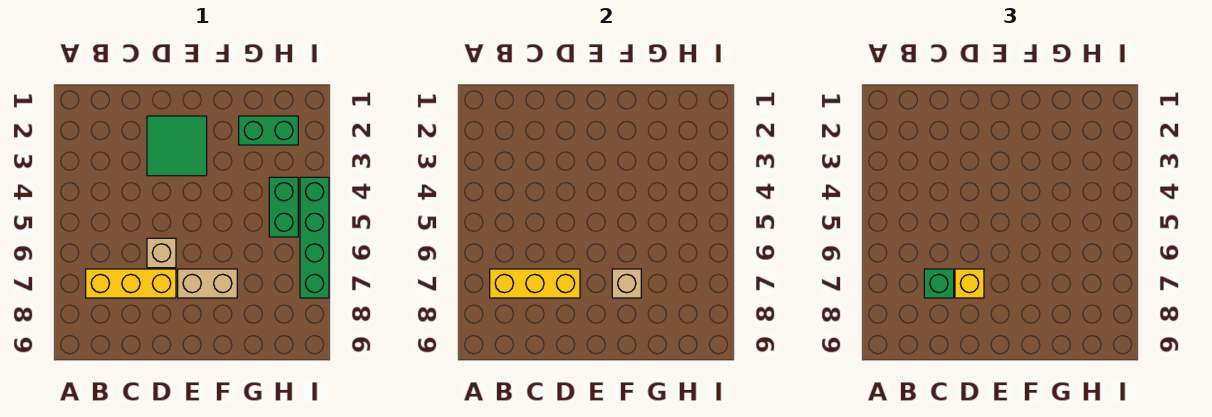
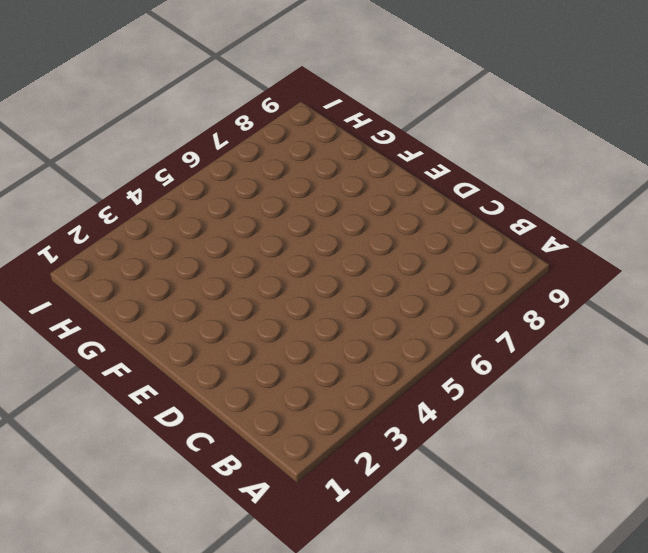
none -> yellow 1x3 brick [86,269,176,298]
none -> green 2x2 tile [147,116,207,176]

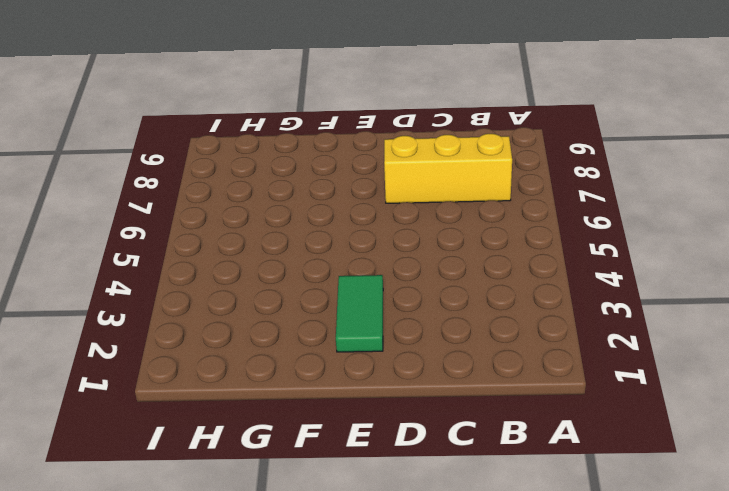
green 1x2 tile [336,275,383,352] -> green 2x2 tile [147,116,207,176]
none -> tan 1x1 brick [147,238,176,268]
none -> tan 1x2 brick [178,269,237,298]

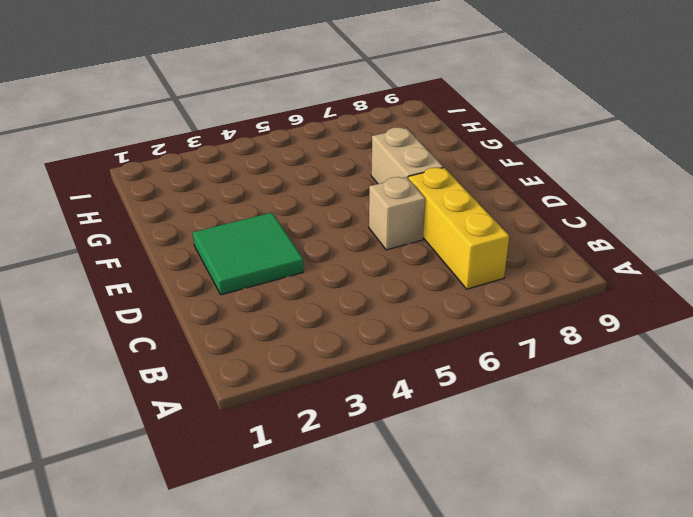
none -> green 1x2 brick [239,116,298,145]
none -> green 1x2 brick [269,177,298,237]

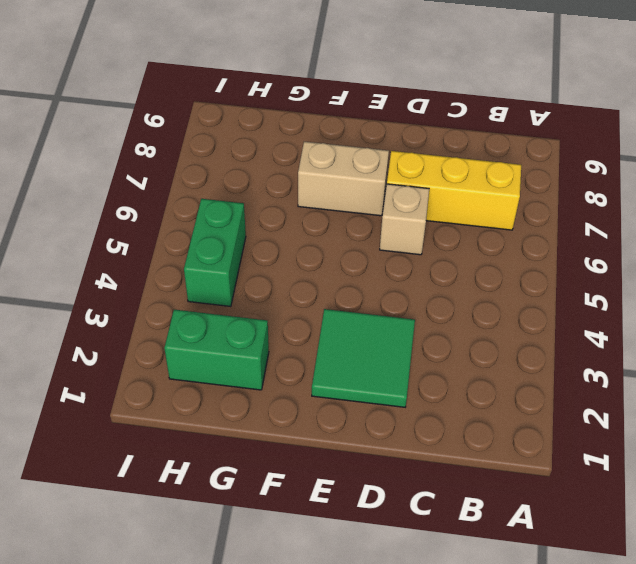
none -> green 1x4 brick [300,177,329,298]
none -> yellow 1x3 brick [490,269,580,298]

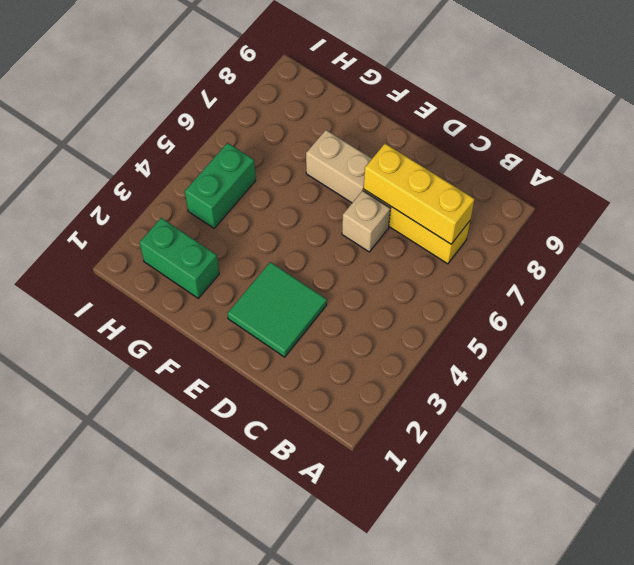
none -> green 1x4 brick [300,177,329,298]
none -> tan 1x1 brick [612,269,641,298]

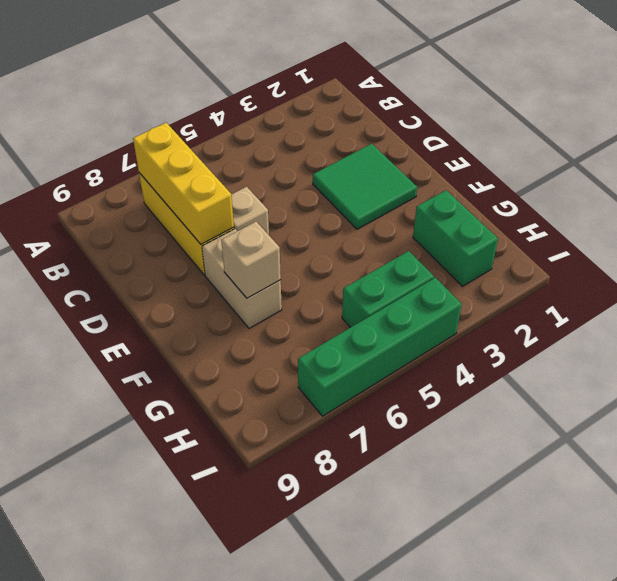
none -> green 1x1 brick [924,269,954,298]
none -> yellow 1x1 brick [955,269,984,298]

